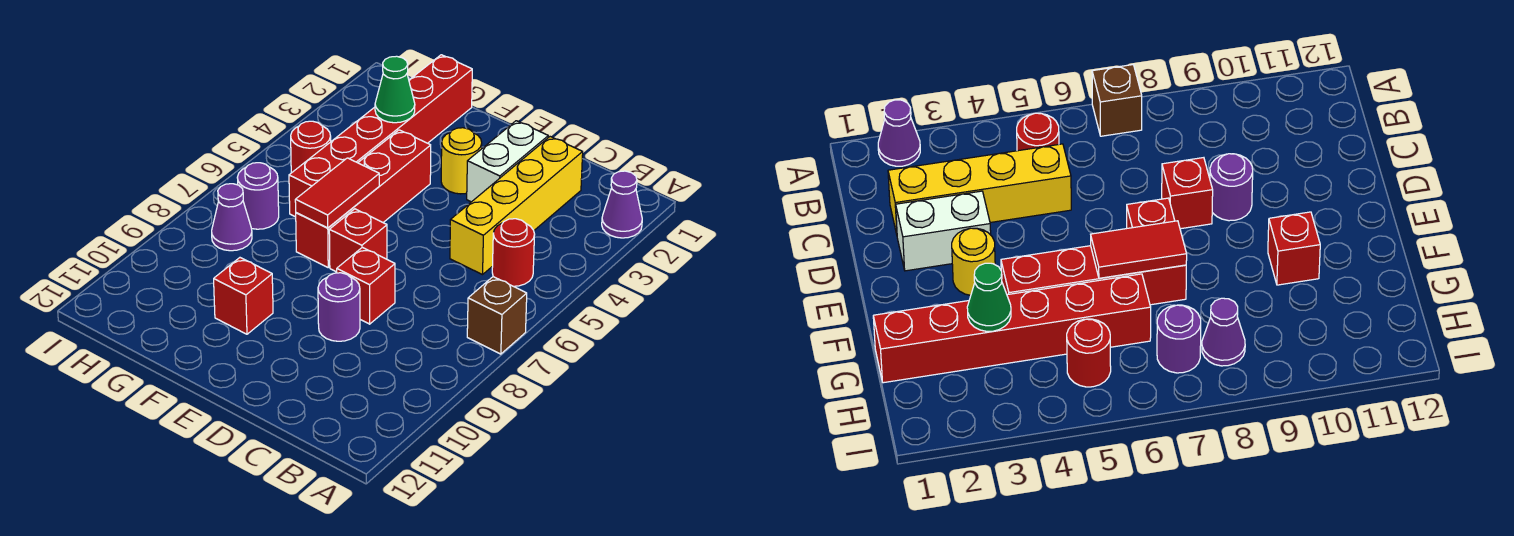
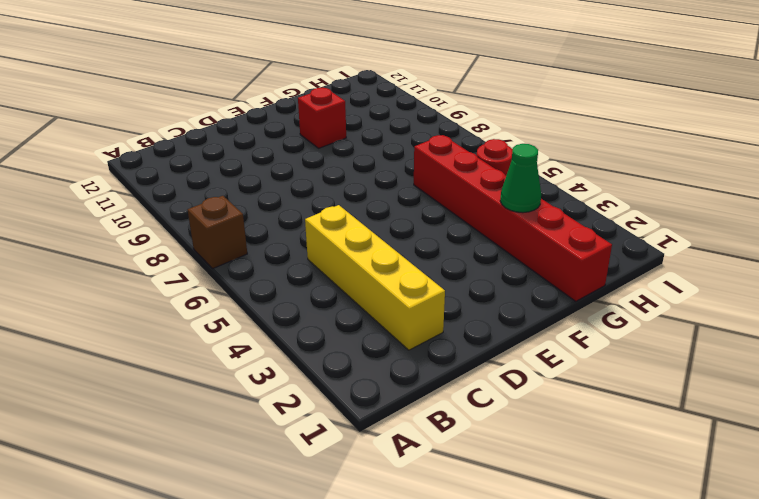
none -> purple 1x1 cone [602,171,642,238]
none -> red 1x1 round brick [492,219,535,286]
none -> white 1x2 brick [467,121,548,202]

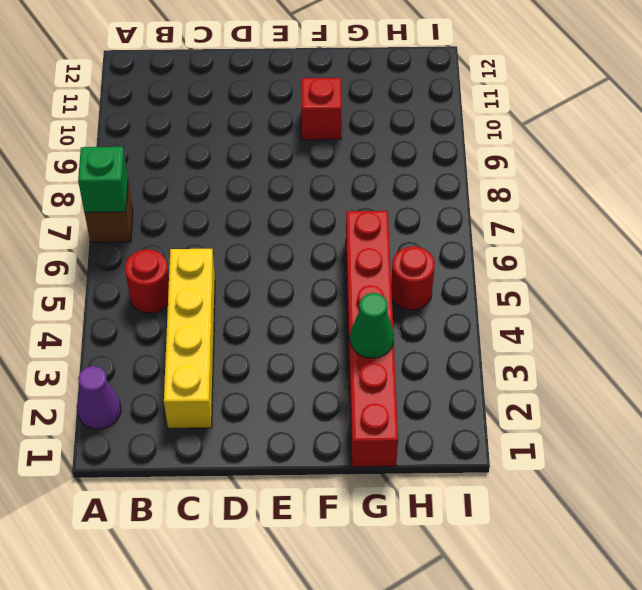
green 1x1 brick [78,147,128,212] -> none
none -> white 1x2 brick [467,121,548,202]
none -> red 1x1 brick [337,247,395,324]
none -> purple 1x1 round brick [318,273,360,341]

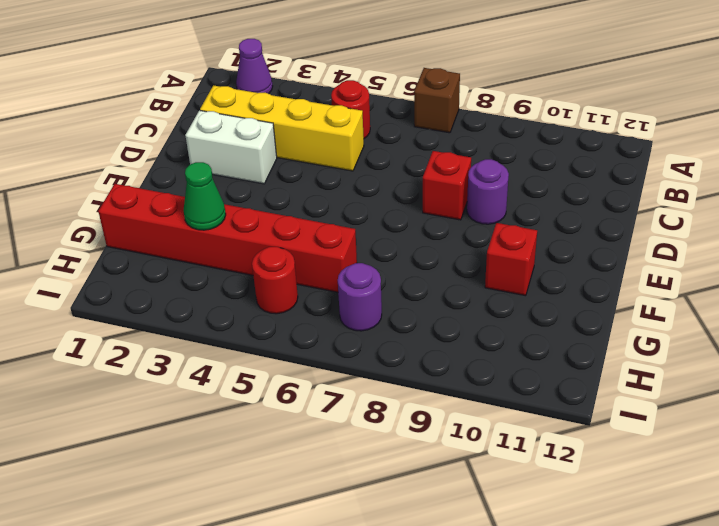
none -> yellow 1x1 round brick [441,128,482,194]
none -> red 1x1 brick [329,209,387,272]
none -> red 1x4 brick [296,130,431,267]

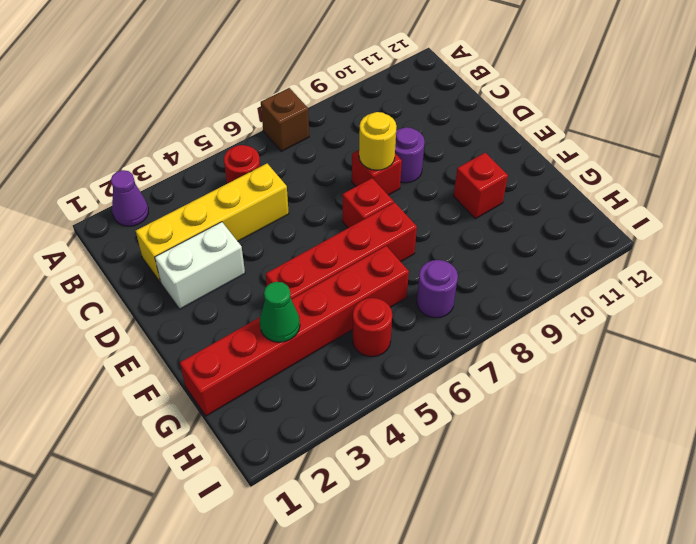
yellow 1x1 round brick [359,112,397,170] -> yellow 1x1 round brick moved to [441,128,482,194]
none -> purple 1x1 cone [212,184,252,251]
none -> red 1x2 tile [295,158,379,228]

